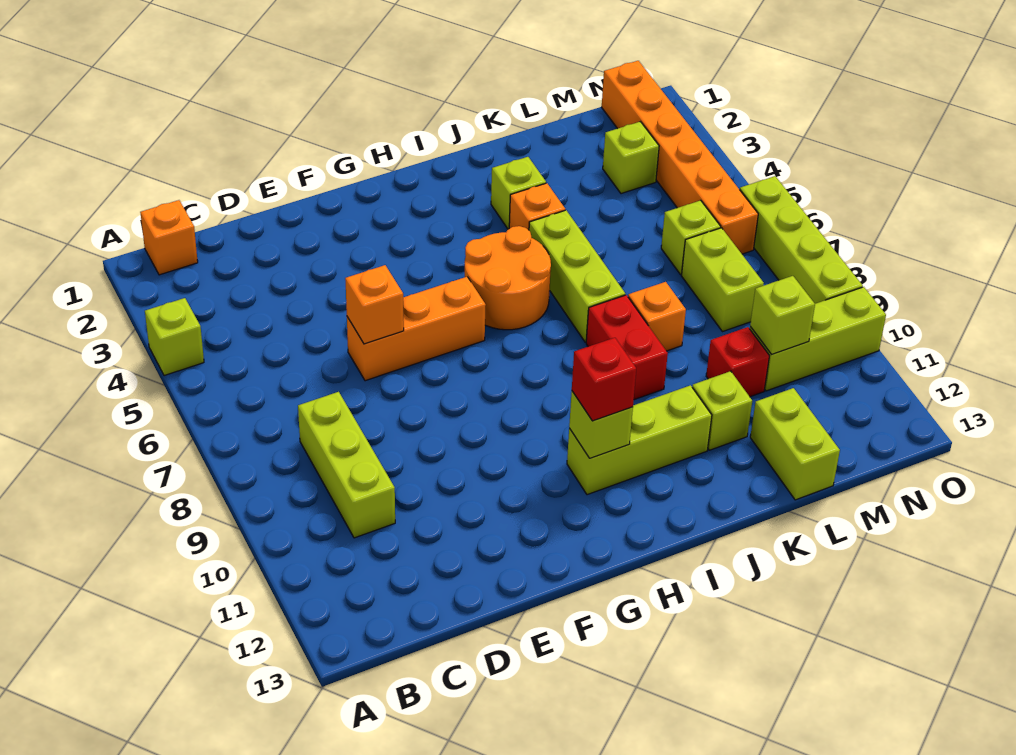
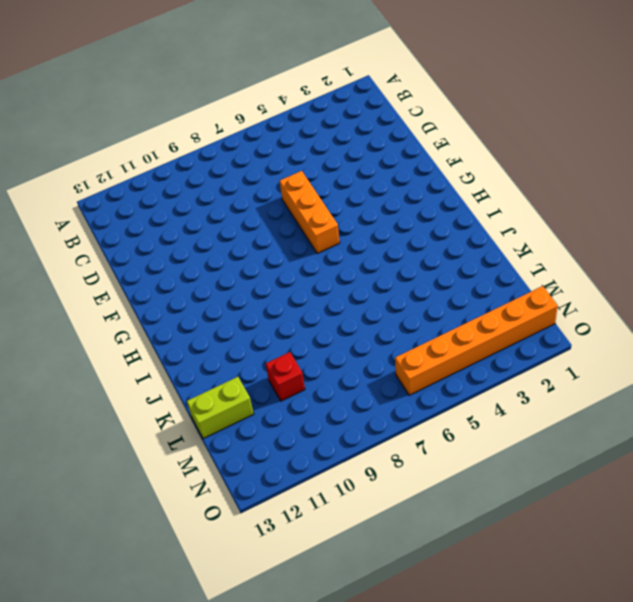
none -> lime 1x1 brick [145,298,204,376]
none -> orange 1x1 brick [140,200,198,275]
none -> lime 1x3 brick [298,392,395,538]

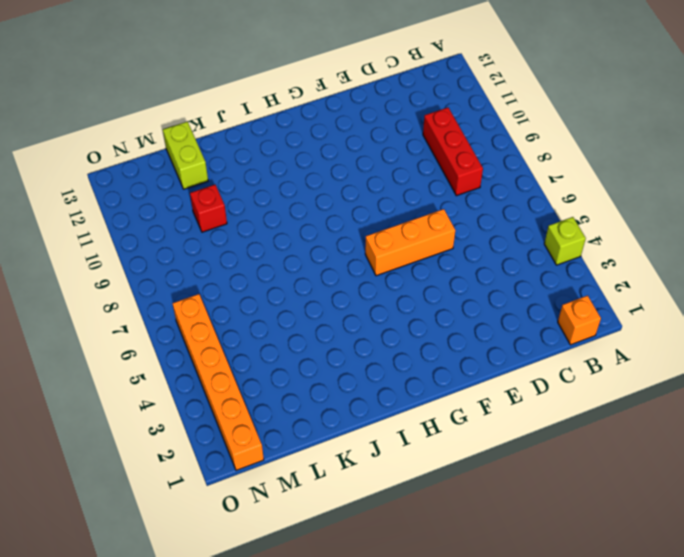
red 1x3 brick [423,108,483,196] -> lime 1x3 brick [298,392,395,538]
none -> orange 2x2 round brick [465,226,551,330]
none -> lime 1x3 brick [567,385,712,495]
none -> lime 1x1 brick [491,157,546,229]

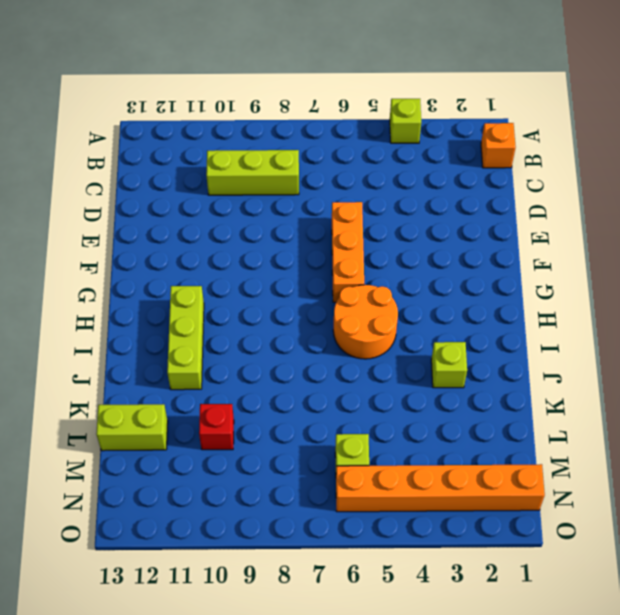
none -> orange 1x1 brick [509,183,565,230]
none -> lime 1x3 brick [529,210,625,342]
none -> red 1x2 brick [586,295,668,400]

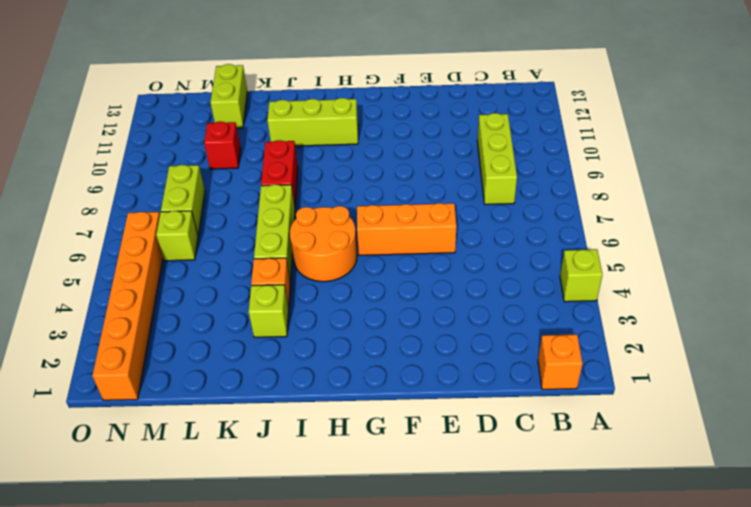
none -> orange 1x1 brick [628,282,686,351]
none -> lime 1x1 brick [692,371,752,450]
none -> lime 1x1 brick [603,122,659,194]

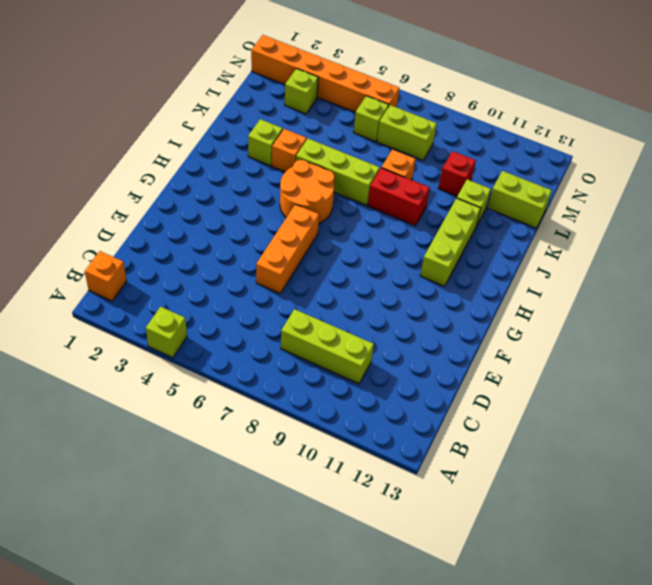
none -> lime 1x3 brick [750,287,886,391]
none -> lime 1x4 brick [740,176,863,304]
none -> orange 1x1 brick [345,265,404,344]

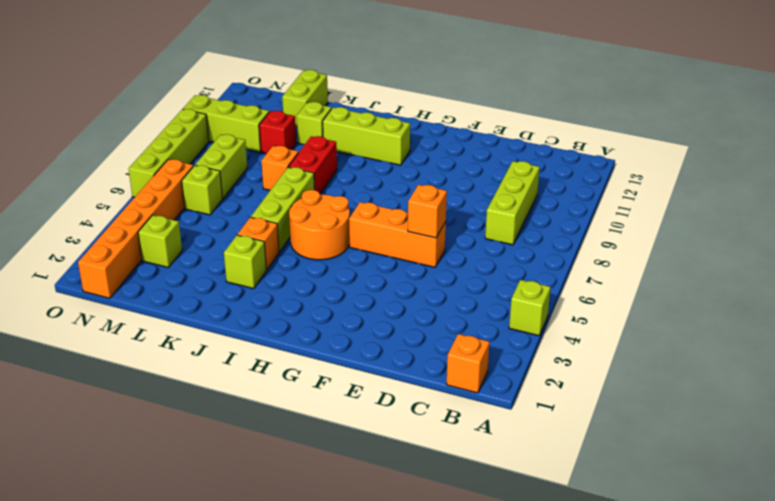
none -> lime 1x1 brick [569,391,633,458]
none -> lime 1x1 brick [750,276,815,354]
none -> red 1x1 brick [572,338,636,421]

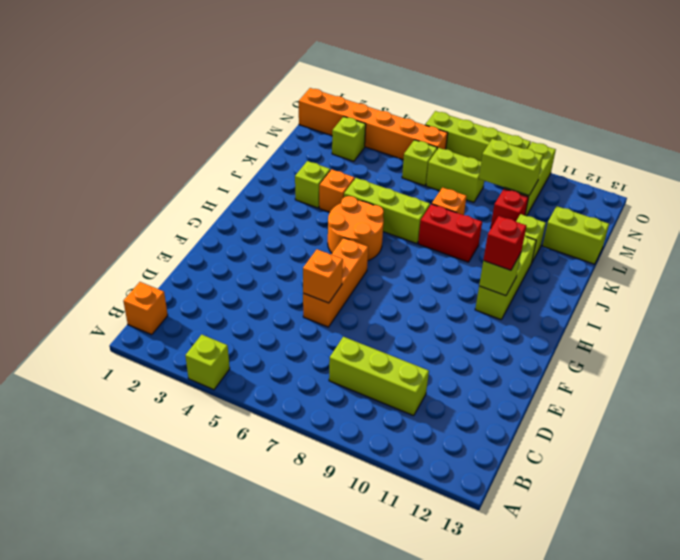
lime 1x2 brick [479,139,543,196] -> lime 1x1 brick [750,276,815,354]

